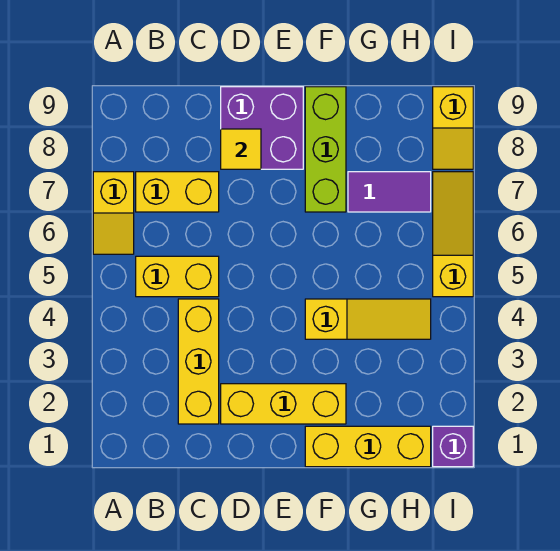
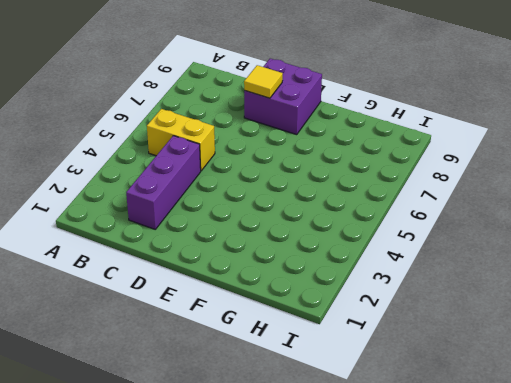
purple 1x3 brick [126,136,201,229] -> yellow 1x3 brick [178,299,219,424]
none -> yellow 1x2 slope [93,172,134,254]
none -> yellow 1x2 brick [136,172,219,212]
none -> yellow 1x3 brick [221,384,346,424]

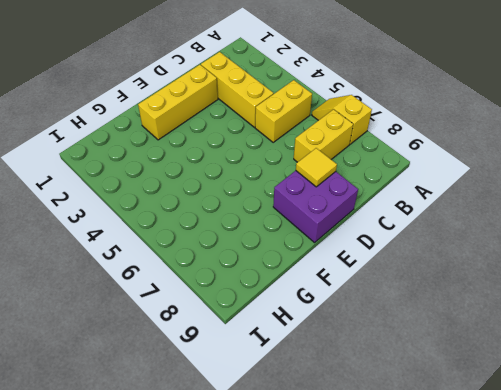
none -> yellow 1x3 brick [305,426,431,467]
none -> yellow 1x3 slope [305,299,431,339]
none -> lime 1x3 brick [305,87,346,212]

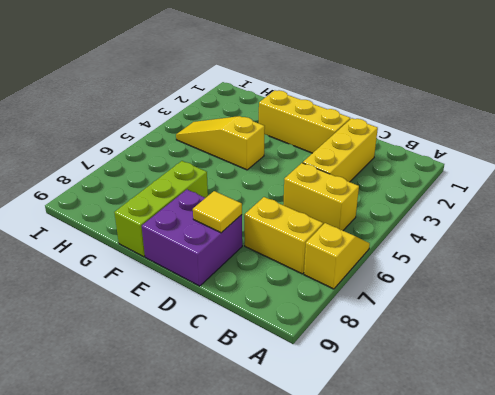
none -> yellow 1x3 brick [305,426,431,467]
none -> purple 1x2 tile [348,172,431,212]
none -> purple 1x1 brick [433,426,473,467]

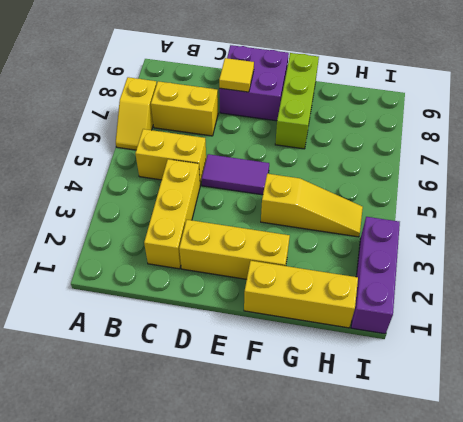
purple 1x2 tile [202,154,269,195] -> purple 1x2 tile moved to [348,172,431,212]
purple 1x3 brick [351,217,400,334] -> purple 1x1 brick [433,426,473,467]
none -> yellow 1x3 slope [433,172,473,297]
none -> yellow 1x2 slope [433,87,473,169]

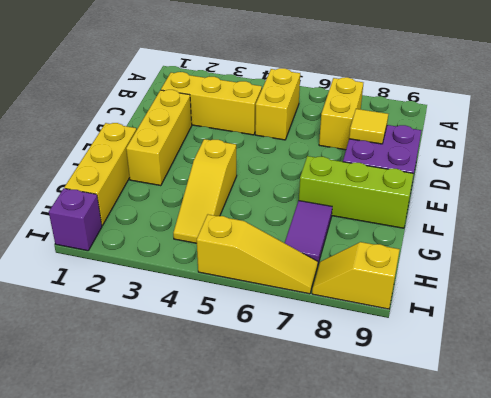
none -> yellow 1x2 slope [93,172,134,254]

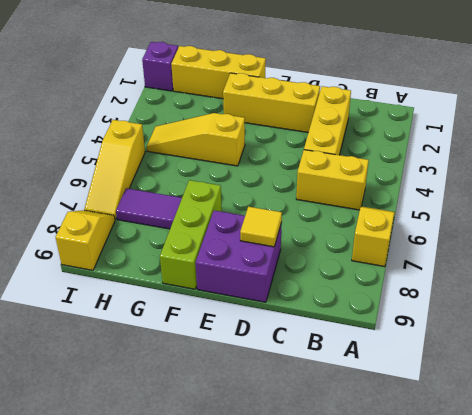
none -> yellow 1x2 brick [136,172,219,212]

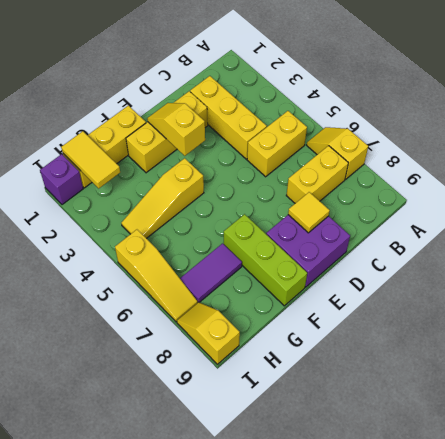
yellow 1x2 slope [147,103,205,156] -> none
yellow 1x2 tile [61,131,120,188] -> none

